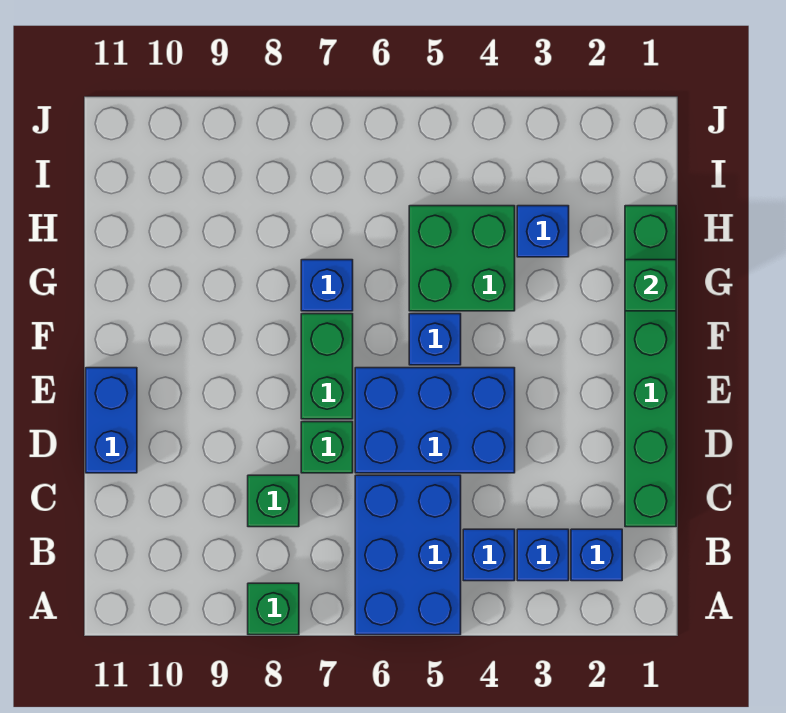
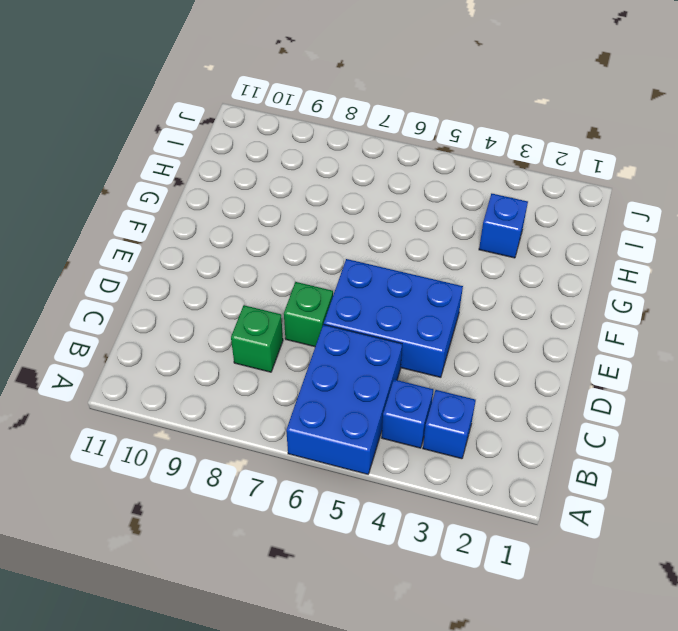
none -> green 1x1 brick [248,583,299,635]
none -> blue 1x1 brick [571,529,622,581]
none -> green 1x6 brick [625,206,676,527]

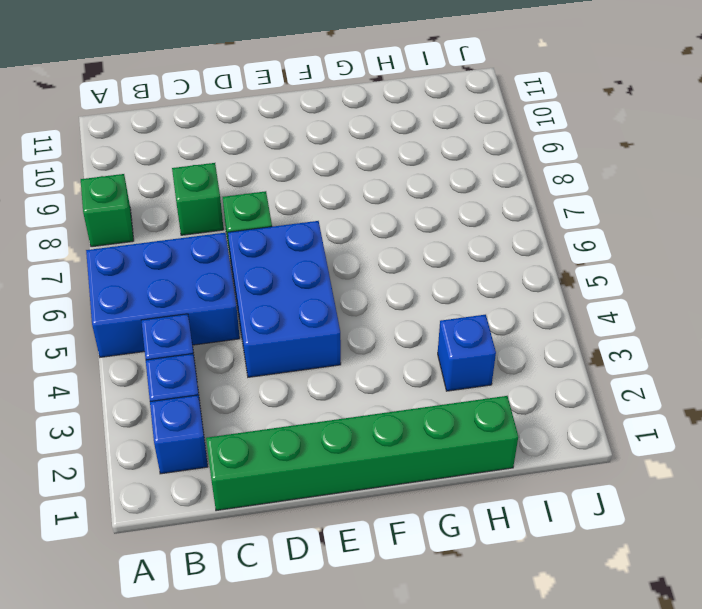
none -> blue 1x2 brick [86,368,137,473]
none -> green 1x2 brick [301,314,353,419]
none -> blue 1x1 brick [409,314,461,365]

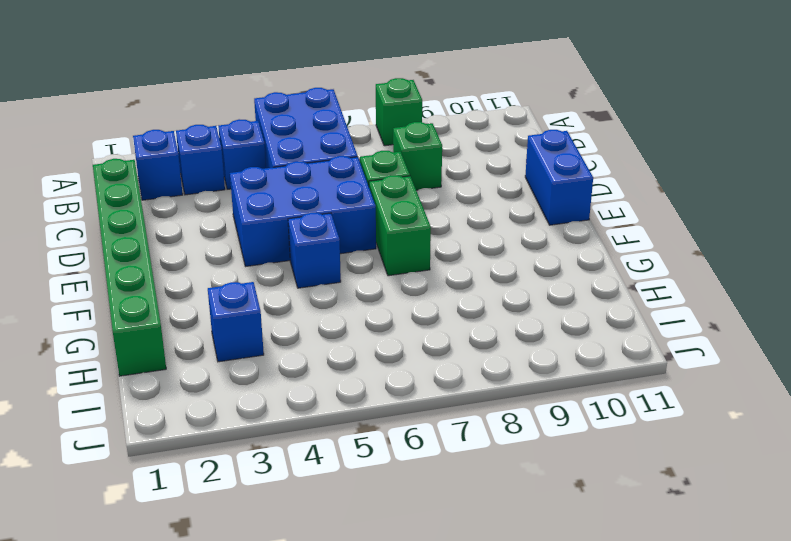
none -> green 2x2 brick [409,206,515,311]
none -> blue 1x1 brick [301,260,353,311]
none -> green 1x1 brick [625,260,676,311]

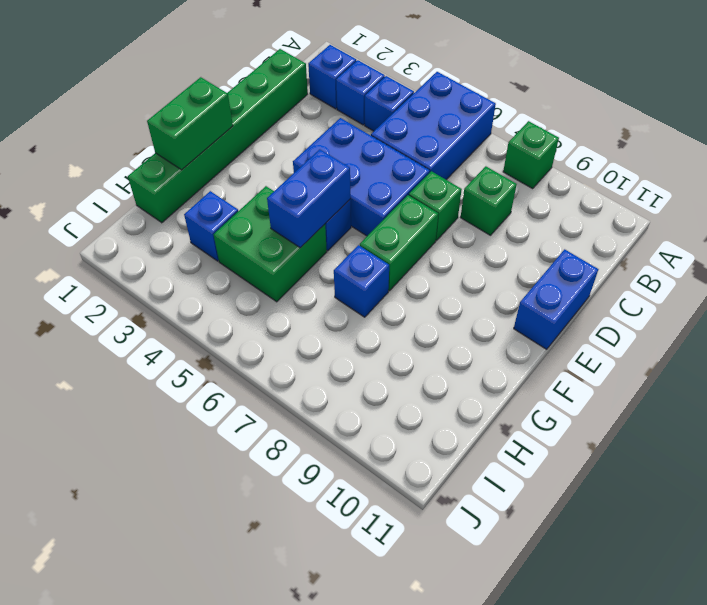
green 1x2 brick [147,77,233,170] -> green 1x1 brick [625,260,676,311]
blue 1x2 brick [267,149,351,248] -> none

